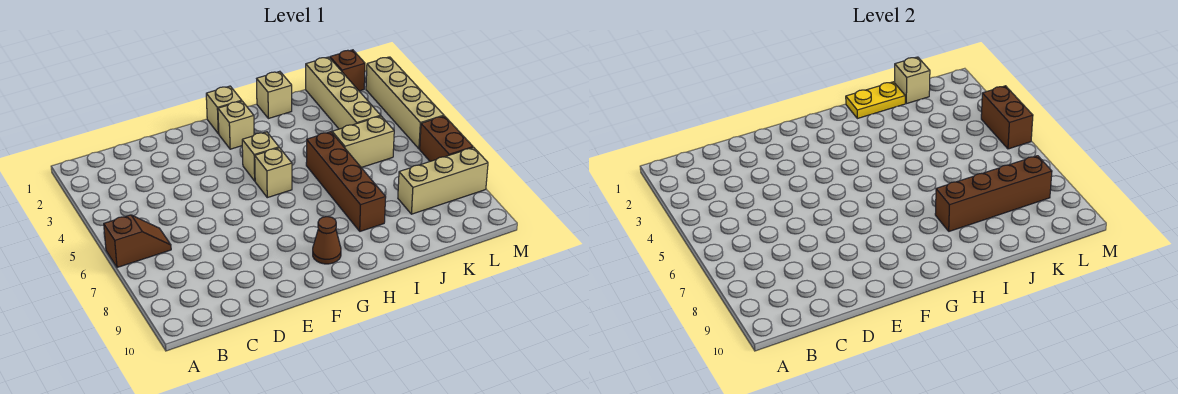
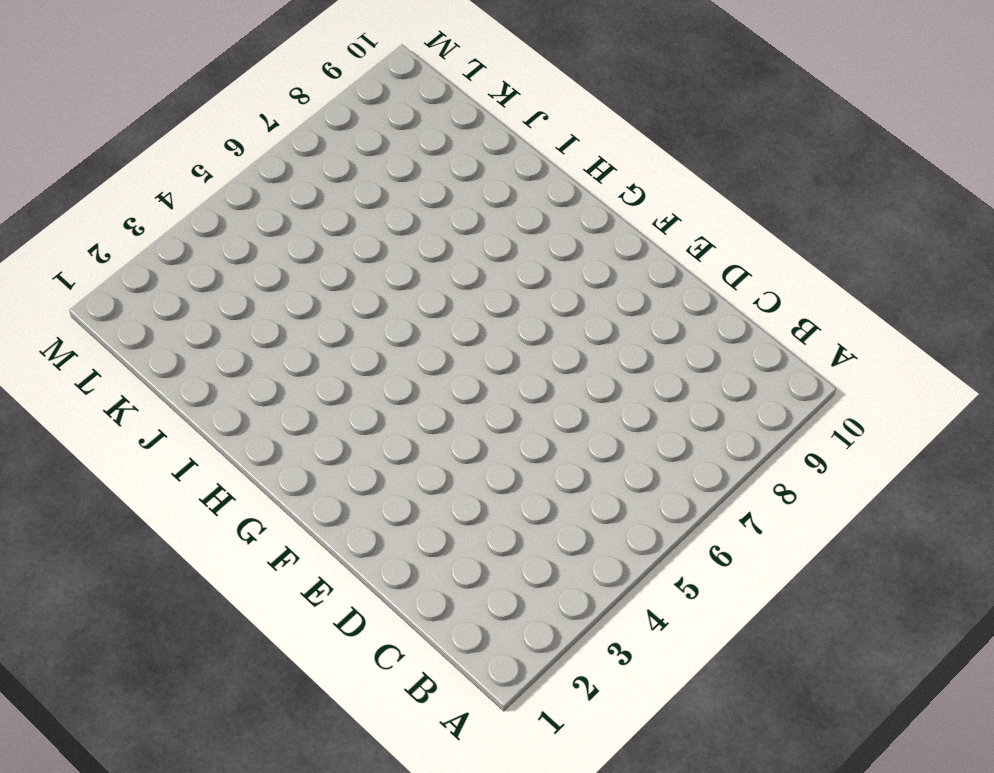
none -> brown 1x2 slope [104,215,171,267]
none -> tan 1x1 brick [206,86,242,134]
none -> tan 1x1 brick [218,101,254,149]

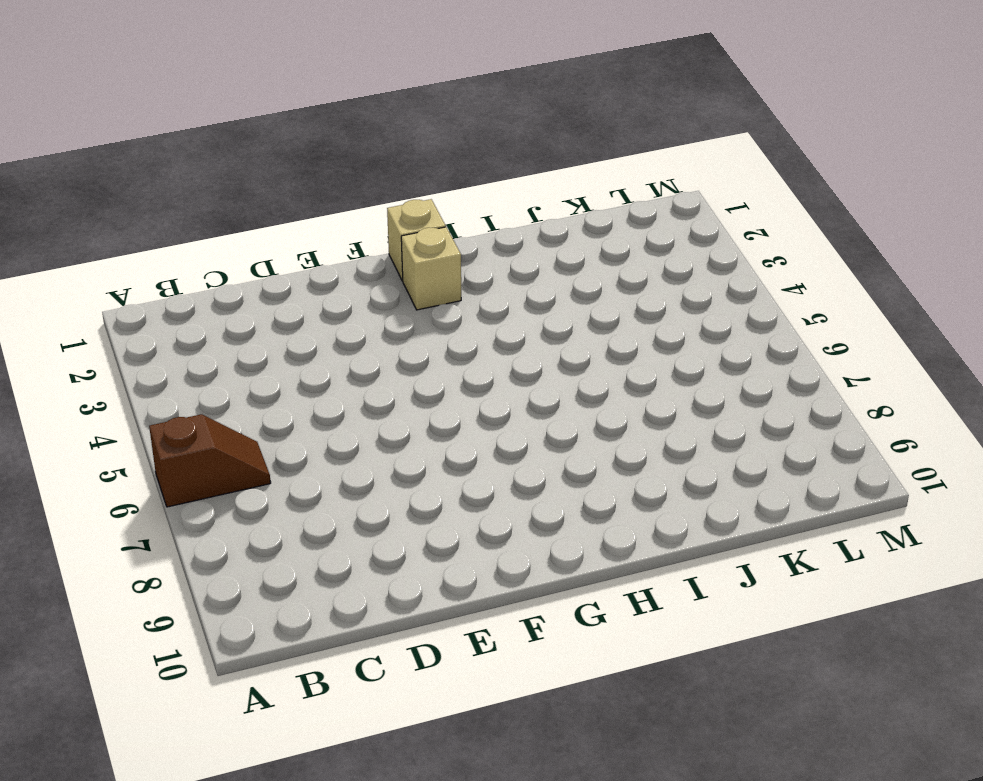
none -> tan 1x1 brick [242,132,279,181]
none -> tan 1x1 brick [255,148,292,198]
none -> brown 1x1 cone [313,217,341,264]

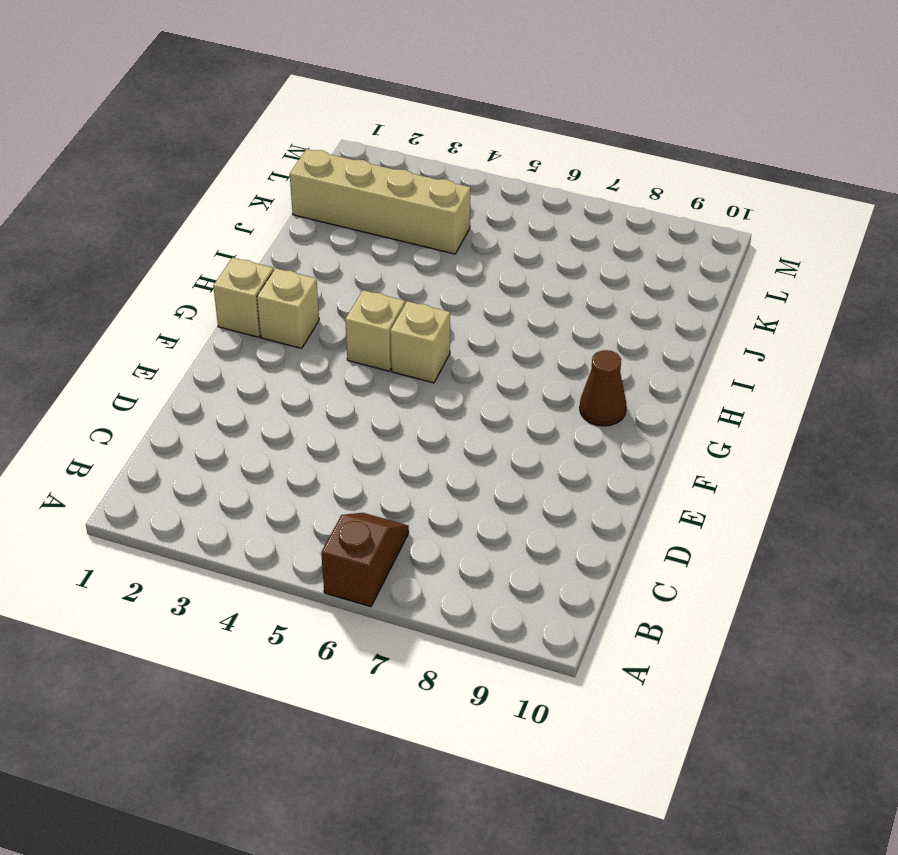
none -> tan 1x1 brick [257,71,292,119]
none -> brown 1x4 brick [306,132,386,231]
none -> tan 1x2 brick [332,116,394,168]

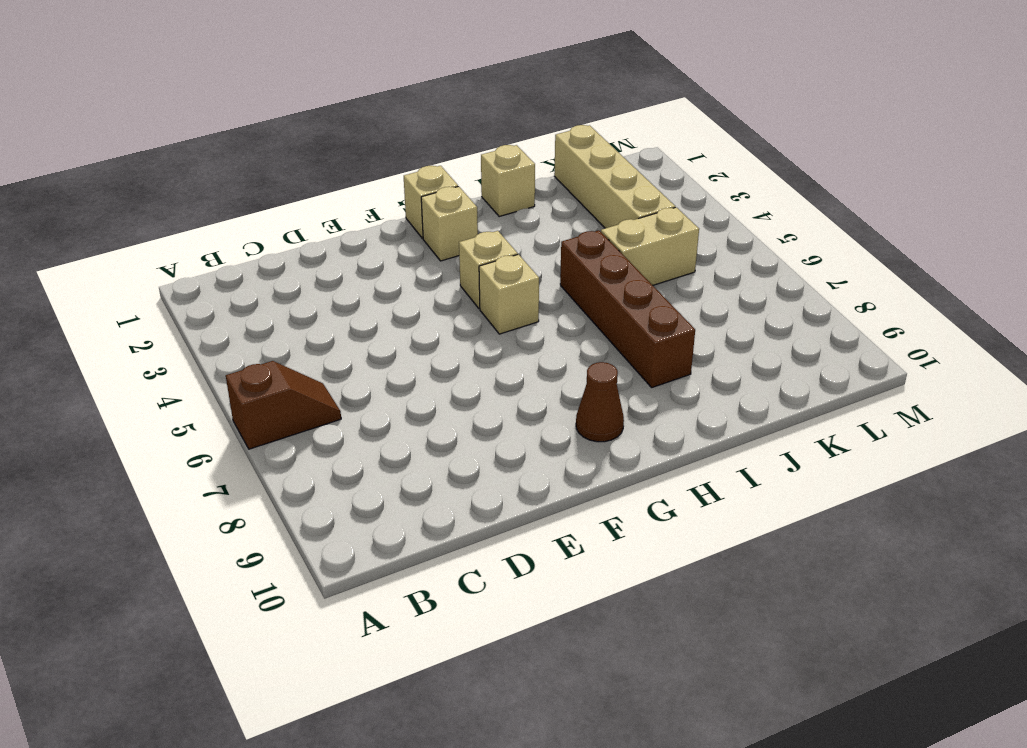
none -> tan 1x3 brick [398,147,488,214]
none -> brown 1x1 brick [330,50,365,91]
none -> tan 1x4 brick [366,57,444,149]

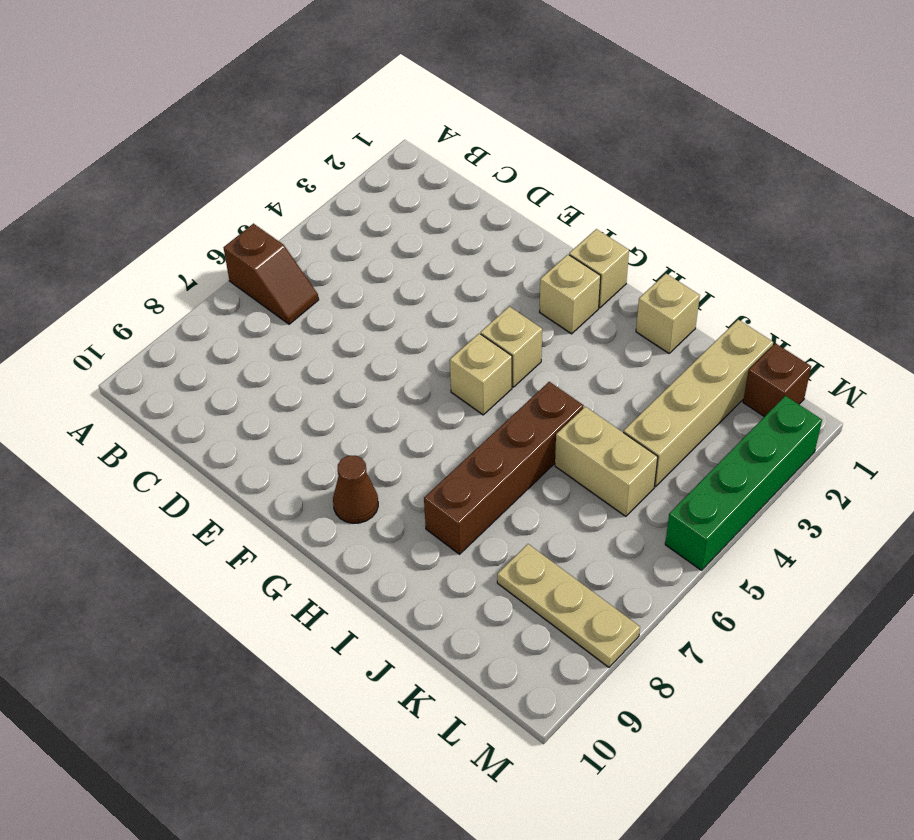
tan 1x3 plate [497,544,640,667] -> tan 1x3 brick [398,147,488,214]
green 1x4 brick [665,396,822,570] -> tan 1x4 brick [366,57,444,149]
none -> brown 1x2 brick [420,116,473,161]
none -> yellow 1x2 plate [846,82,905,119]
none -> brown 1x4 brick [935,156,1052,231]

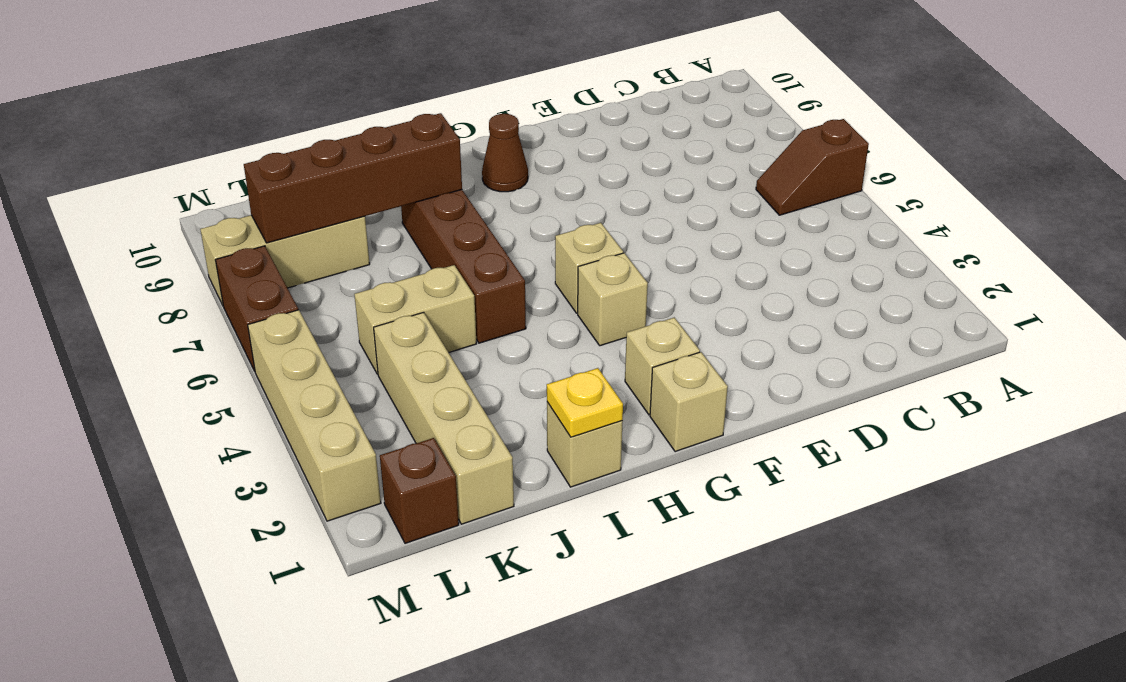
yellow 1x1 plate [547,368,623,437] -> yellow 1x2 plate [846,82,905,119]
none -> tan 1x1 brick [895,57,930,104]
none -> brown 1x2 brick [981,86,1033,149]

